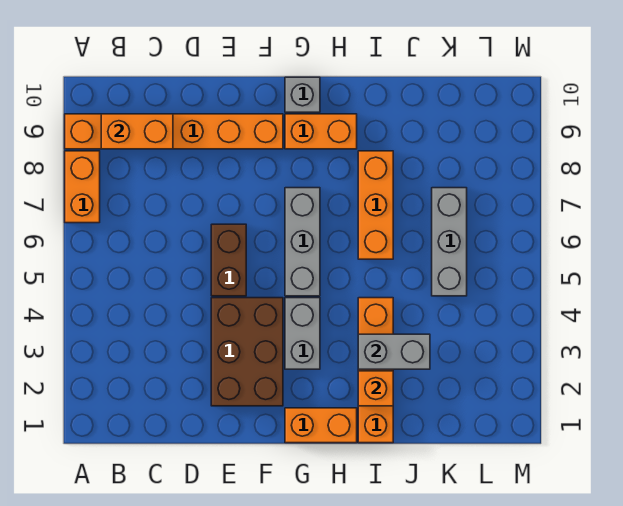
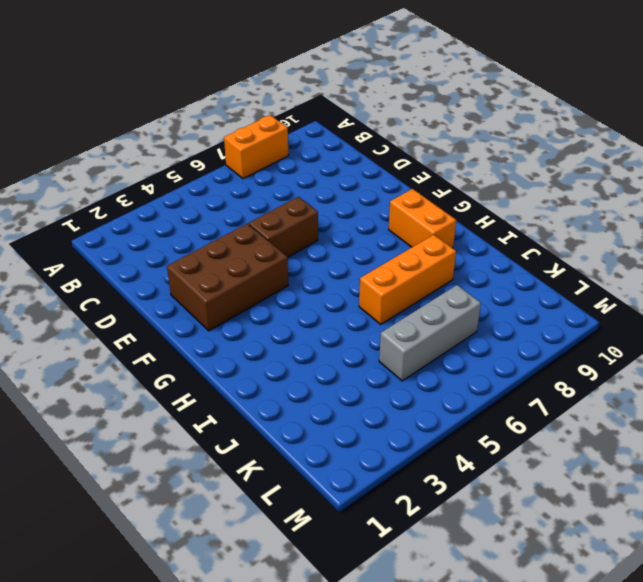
none -> orange 1x6 brick [65,114,283,149]
none -> orange 1x2 brick [285,408,357,443]
none -> grey 1x2 brick [285,298,320,369]

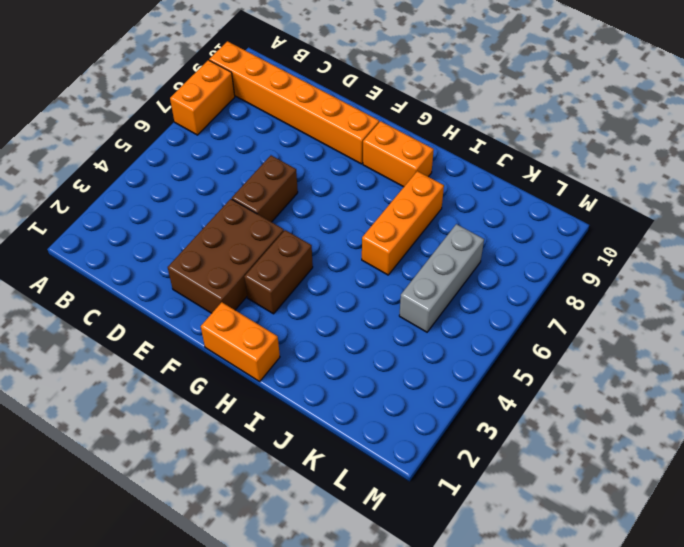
brown 1x2 brick [244,230,313,314] -> grey 1x2 brick [285,298,320,369]
none -> grey 1x3 brick [285,188,320,296]
none -> grey 1x1 brick [285,77,320,112]
none -> orange 1x4 brick [358,298,393,443]

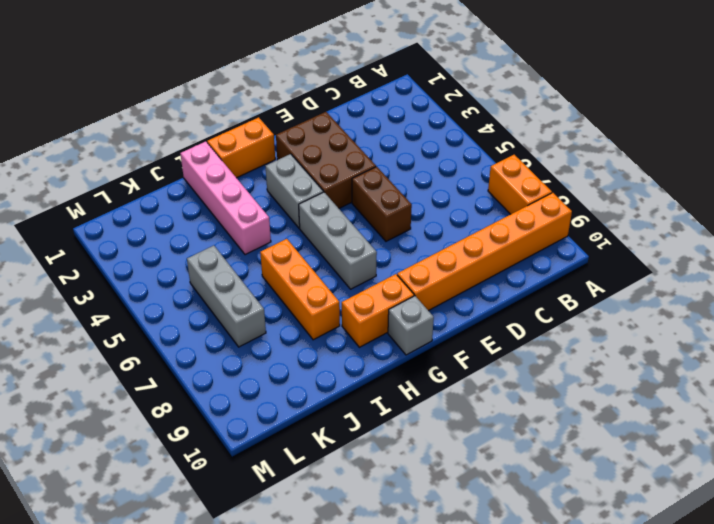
pink 1x4 brick [180,142,271,255] -> orange 1x4 brick [358,298,393,443]
none -> orange 1x2 brick [101,114,173,149]
none -> orange 1x1 brick [358,371,393,406]
none -> grey 1x2 brick [358,334,430,369]

